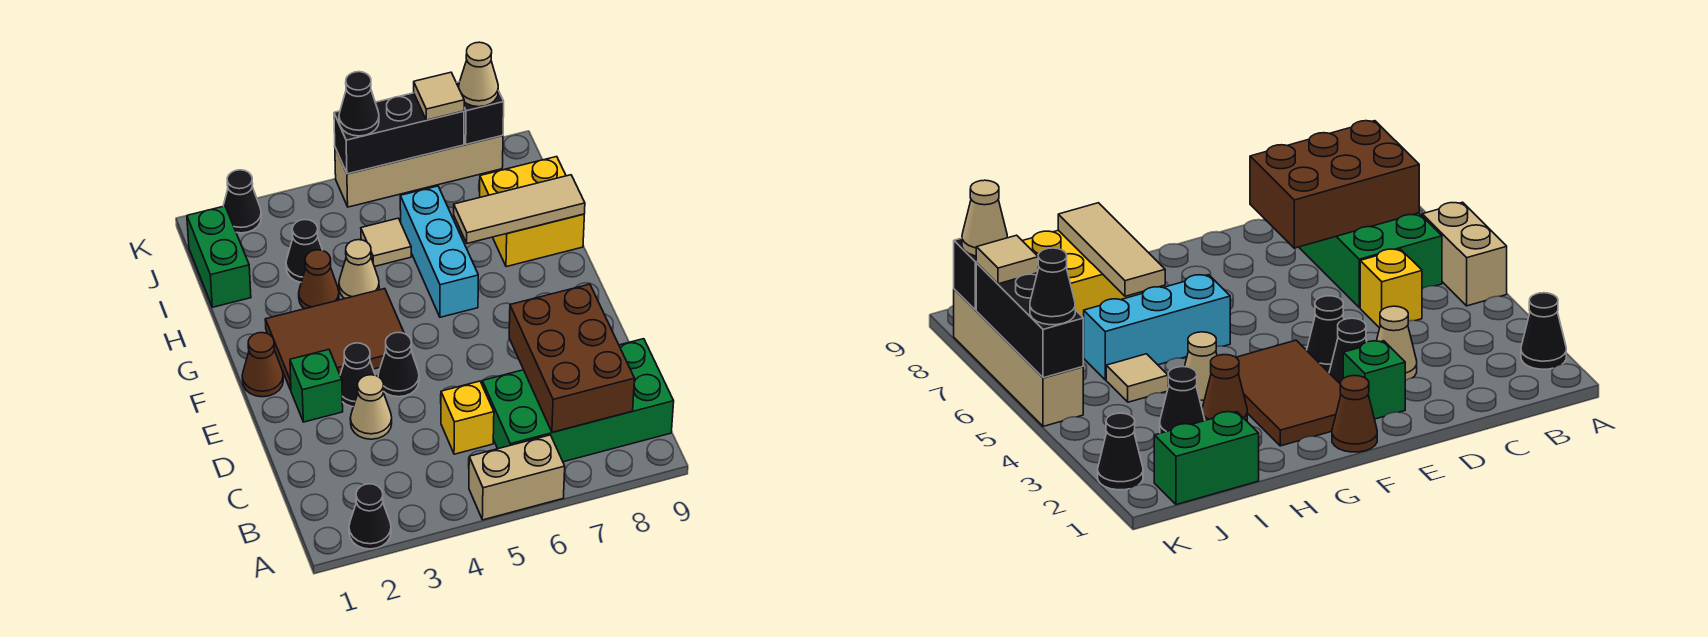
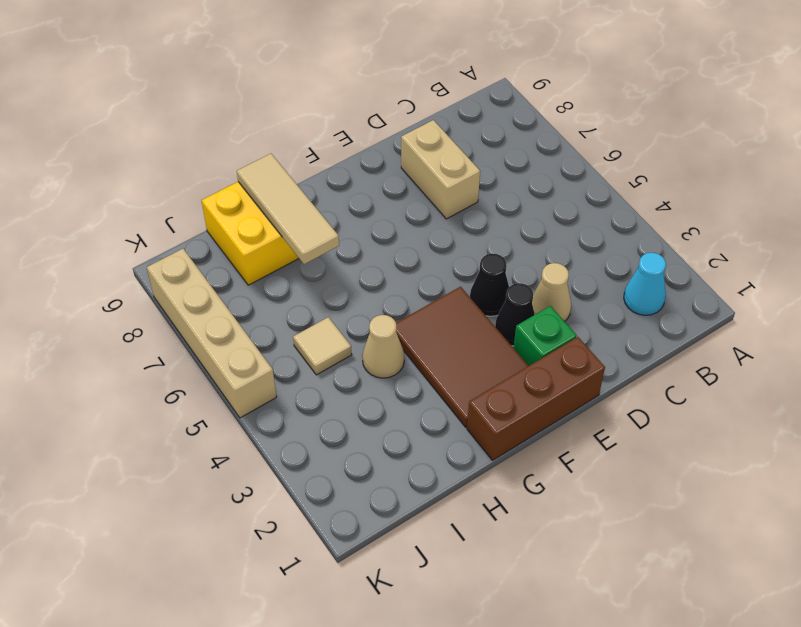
cyan 1x1 cone [624,253,666,315] -> none
tan 1x2 brick [401,120,480,219] -> tan 1x2 brick moved to [469,435,565,520]
brown 1x3 brick [467,337,605,460] -> brown 1x1 cone [242,333,283,397]
none -> black 1x1 cone [349,484,391,549]
none -> green 2x4 brick [482,339,674,462]
none -> yellow 1x1 brick [441,381,494,454]

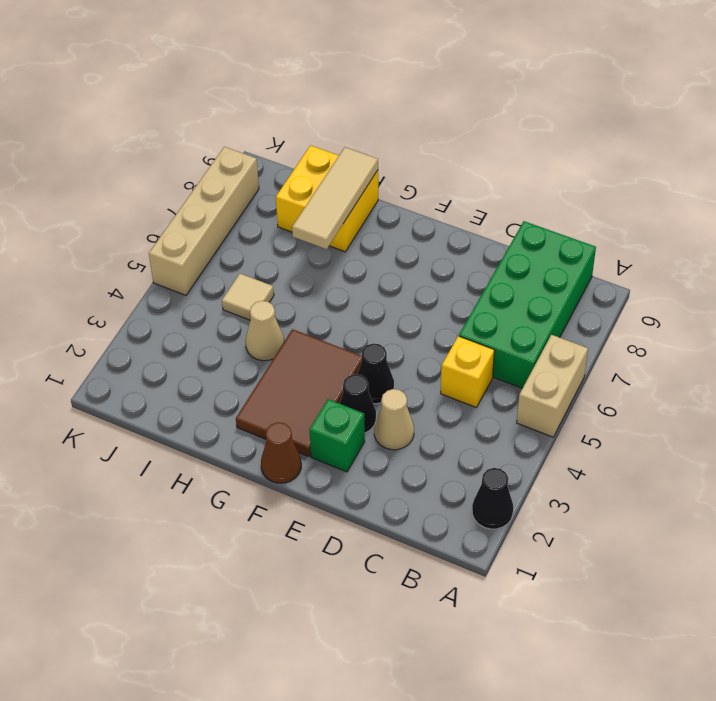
none -> cyan 1x3 brick [400,186,478,317]
none -> brown 1x1 cone [299,250,339,309]
none -> green 1x2 brick [187,206,251,307]

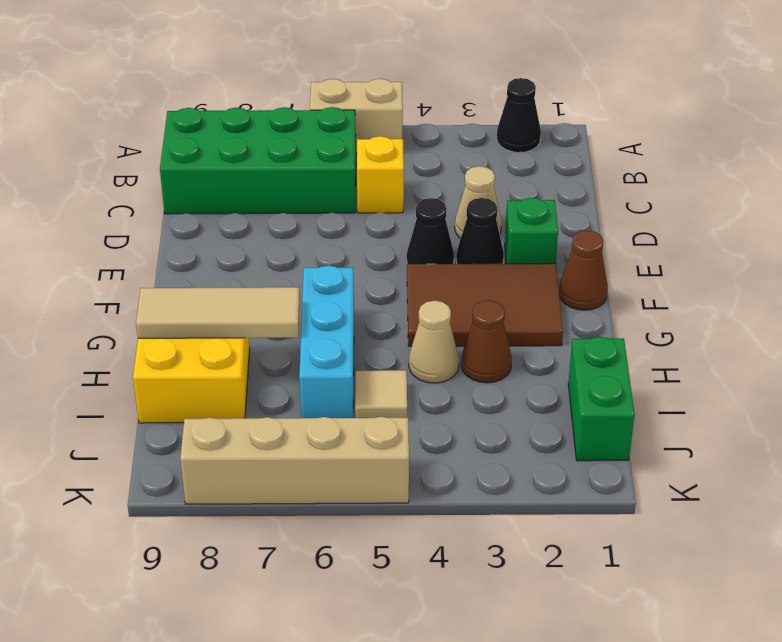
none -> black 1x1 cone [286,220,322,282]
none -> black 1x1 cone [223,170,261,233]
none -> brown 2x3 brick [509,284,635,432]

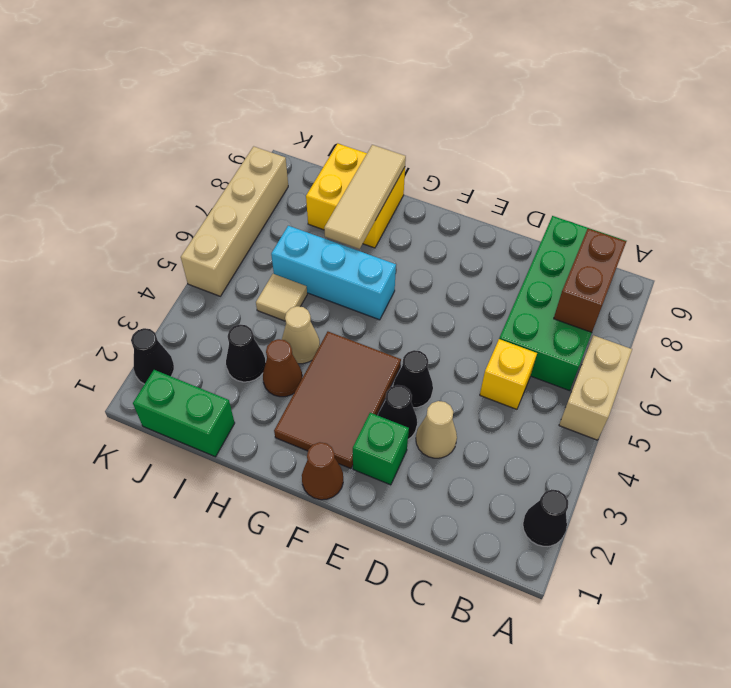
brown 1x2 brick [554,229,626,332] -> brown 2x3 brick [509,284,635,432]
none -> black 1x3 brick [334,93,464,174]
none -> black 1x1 brick [456,82,504,144]
none -> black 1x1 cone [339,72,379,136]

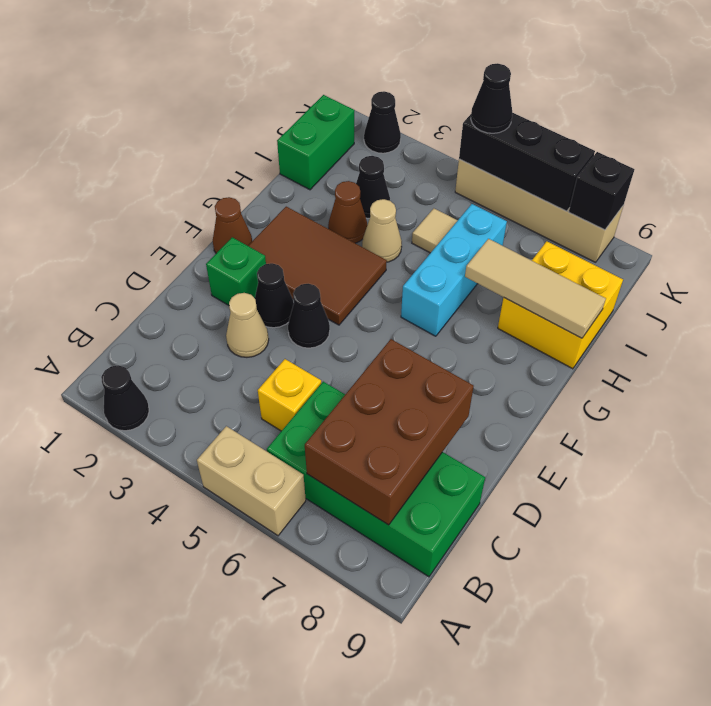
none -> tan 1x1 tile [414,72,464,120]
none -> tan 1x1 cone [459,42,498,107]

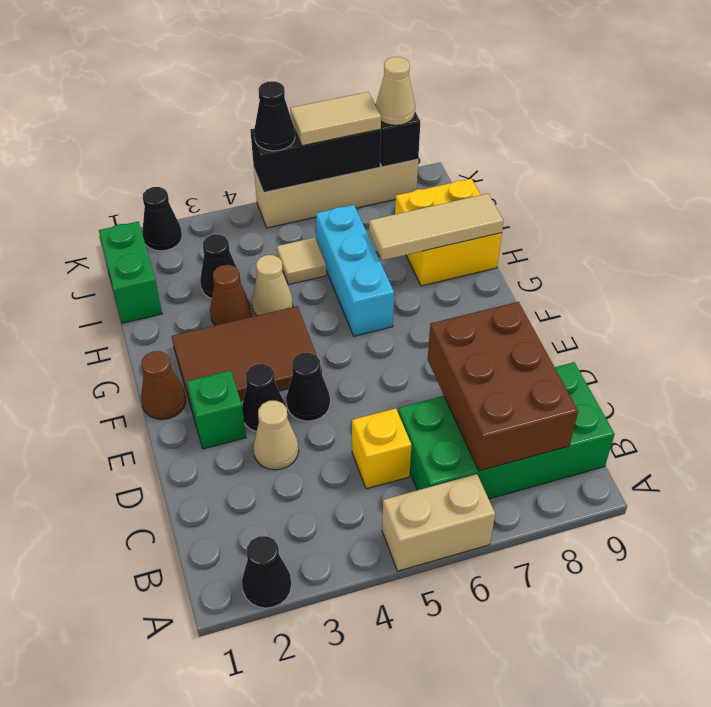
tan 1x2 tile [290,92,381,146] -> tan 1x1 tile [414,72,464,120]

